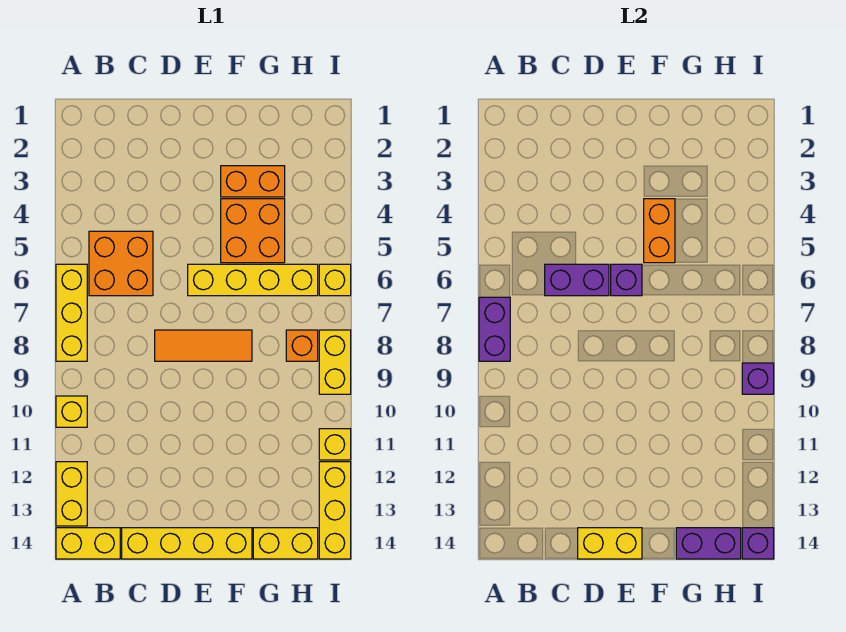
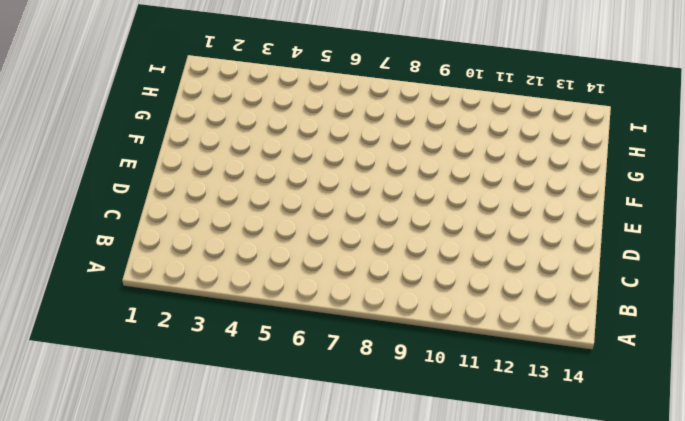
none -> yellow 1x3 brick [56,264,87,361]
none -> yellow 1x1 brick [56,396,87,427]
none -> yellow 1x2 brick [56,462,87,526]

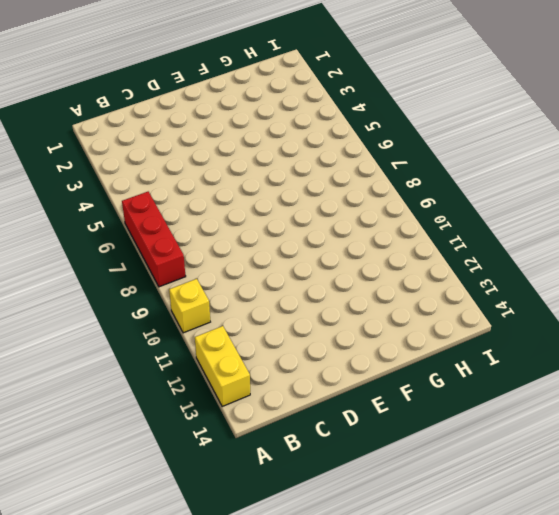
red 1x3 brick [122,192,186,287] -> yellow 1x3 brick [56,264,87,361]
none -> yellow 1x2 brick [56,528,120,559]
none -> orange 2x2 brick [89,231,153,296]
none -> yellow 1x4 brick [122,528,252,559]

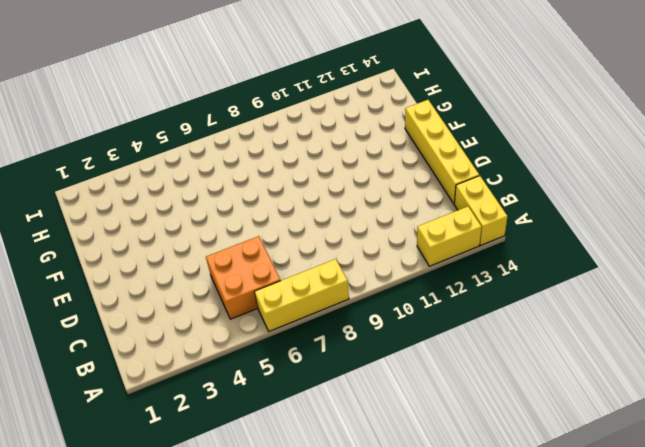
none -> yellow 1x1 brick [56,396,87,427]
none -> orange 1x3 tile [155,330,252,361]
none -> yellow 1x4 brick [188,264,318,296]

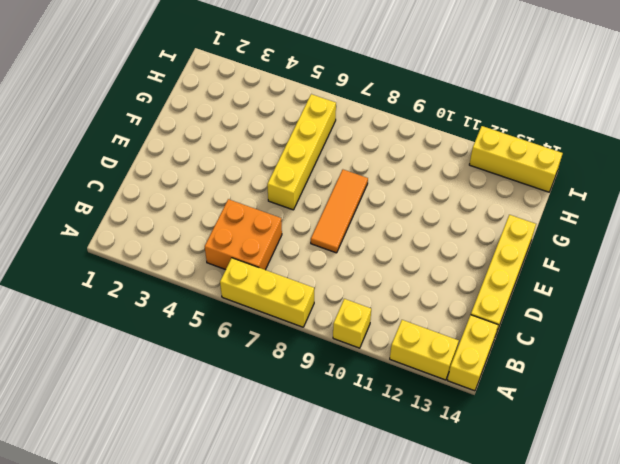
none -> orange 1x2 brick [221,166,285,197]
none -> orange 2x2 brick [221,199,285,263]
none -> yellow 1x2 brick [253,528,318,559]

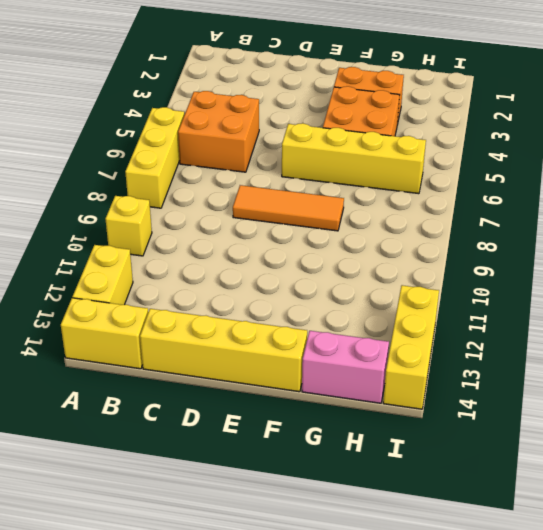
pink 1x2 brick [302,331,389,403] -> yellow 1x2 brick [253,528,318,559]
none -> orange 1x1 brick [286,330,318,361]
none -> yellow 1x1 brick [319,264,351,296]
none -> yellow 1x2 brick [319,330,351,394]

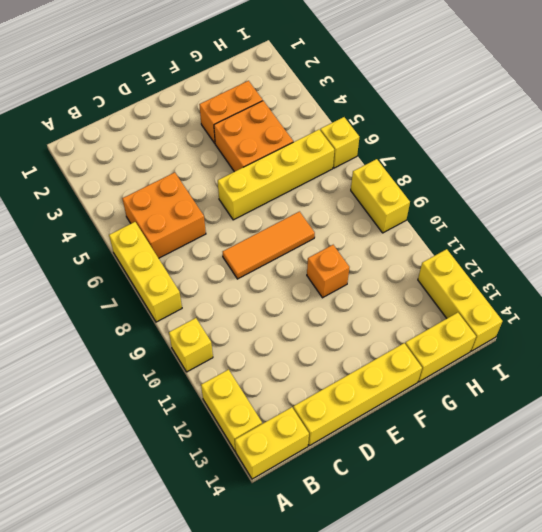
orange 1x1 brick [307,245,349,298] -> orange 1x1 brick moved to [286,330,318,361]
none -> yellow 1x1 brick [319,429,351,460]
none -> purple 1x2 brick [479,297,510,361]
none -> purple 1x2 brick [545,264,609,296]

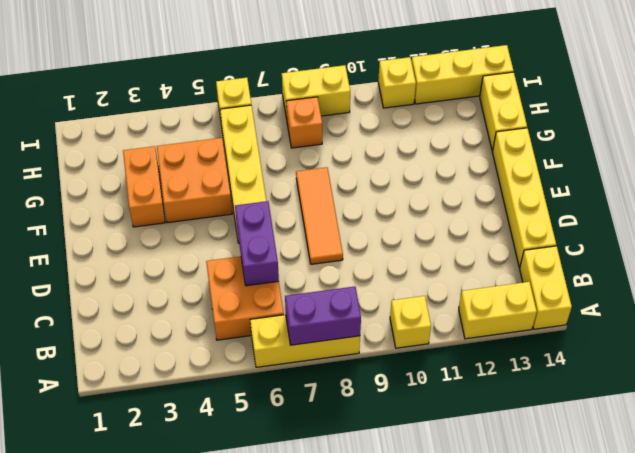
none -> yellow 1x2 brick [578,528,642,559]
none -> purple 1x1 brick [611,264,642,296]
none -> orange 1x2 brick [644,199,675,263]

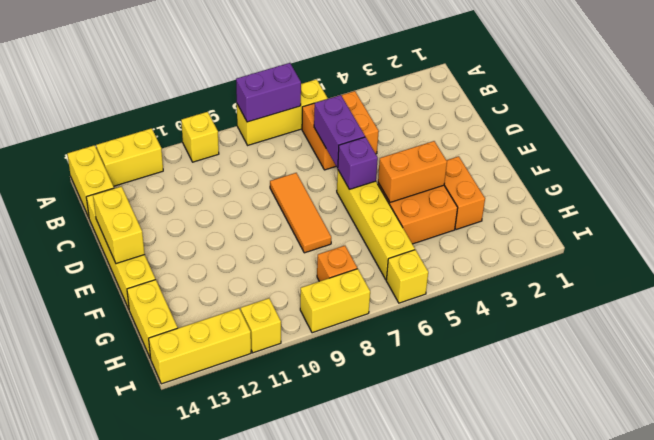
none -> purple 1x2 brick [676,528,741,559]
none -> purple 1x1 brick [742,363,774,394]
none -> purple 1x1 brick [742,528,774,559]

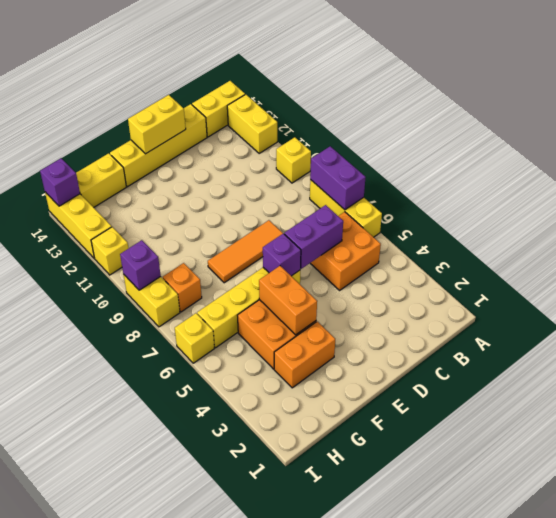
none -> purple 1x2 brick [676,528,741,559]

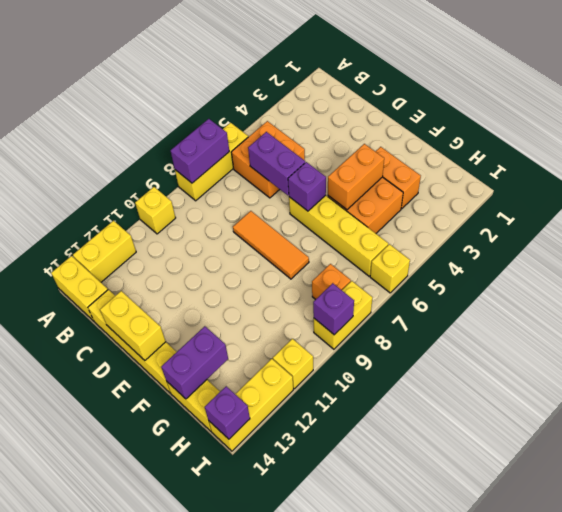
purple 1x2 brick [161,326,228,399] -> purple 1x2 brick turned to [676,528,741,559]

